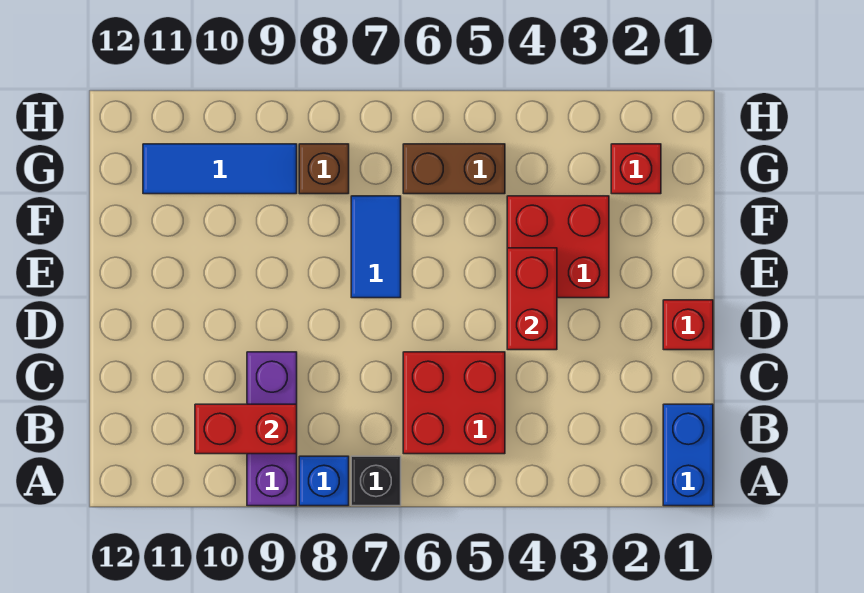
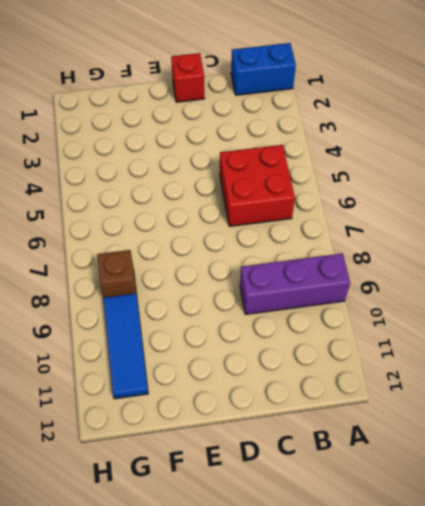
none -> black 1x1 brick [351,456,401,506]
none -> blue 1x1 brick [299,456,349,506]
none -> red 2x2 brick [507,196,609,298]

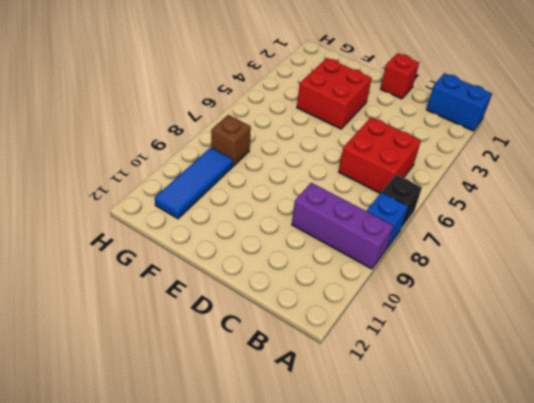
none -> blue 1x2 tile [351,196,401,298]
none -> red 1x1 brick [611,144,661,194]
none -> brown 1x2 brick [403,144,505,194]

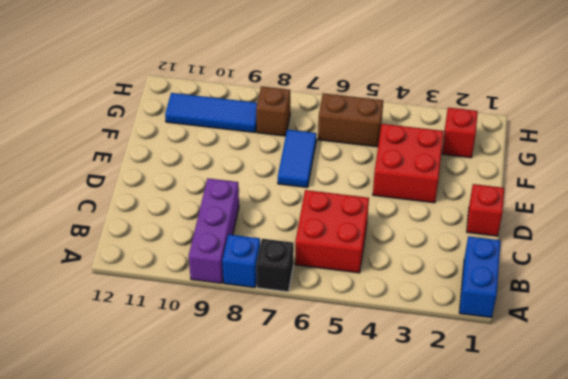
none -> red 1x2 brick [195,404,297,454]
none -> red 1x2 brick [507,248,557,350]

